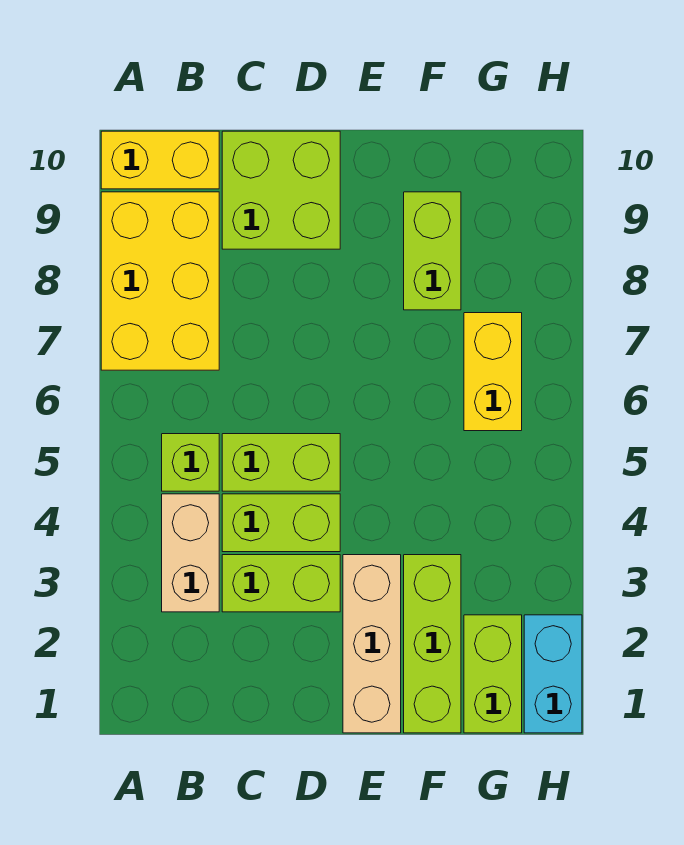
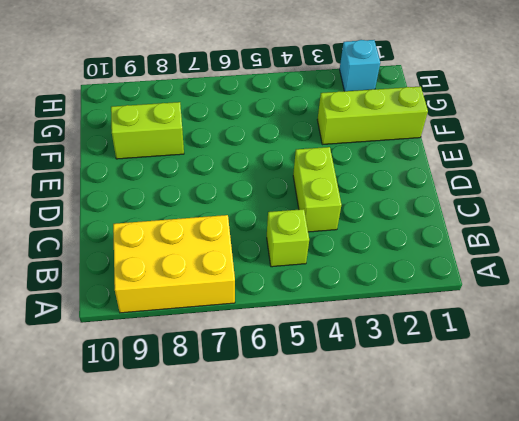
cyan 1x1 brick [340,40,380,91] -> cyan 1x2 brick [524,615,582,733]
none -> yellow 1x2 brick [101,131,219,189]
none -> tan 1x2 brick [162,494,219,612]
none -> lime 1x2 brick [222,555,340,612]

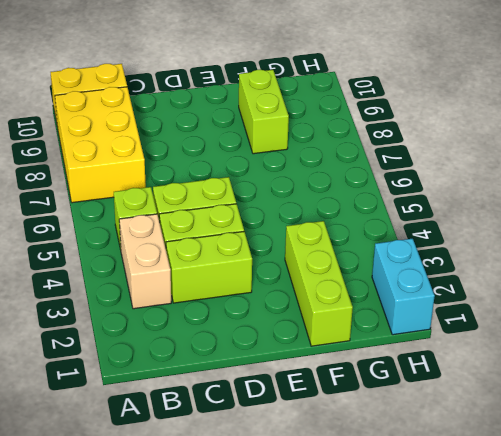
none -> lime 2x2 brick [222,131,340,249]
none -> tan 1x3 brick [343,555,401,733]
none -> lime 1x2 brick [464,615,522,733]

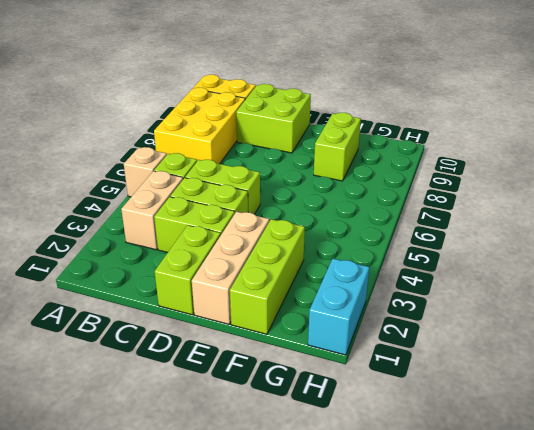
tan 1x1 brick [124,147,167,197] -> none
lime 1x2 brick [155,225,221,315] -> lime 1x2 brick moved to [464,615,522,733]
none -> yellow 1x2 brick [464,313,522,431]

